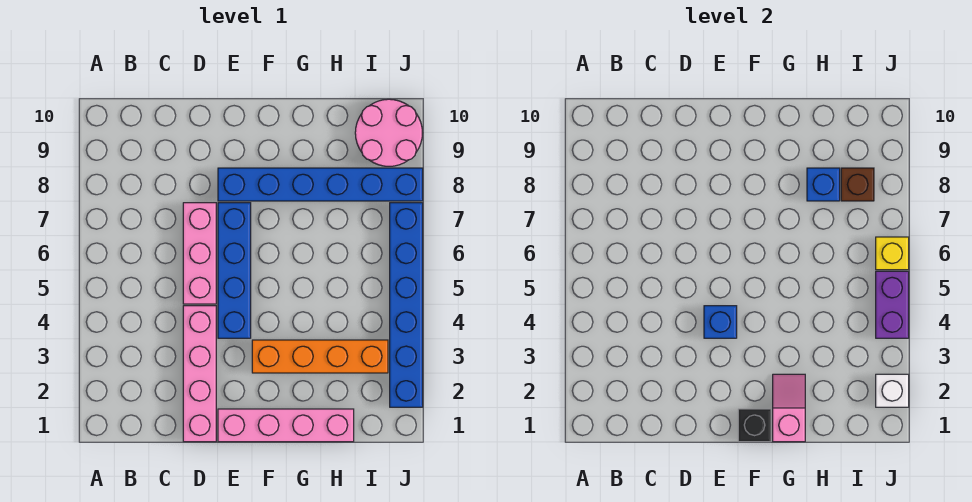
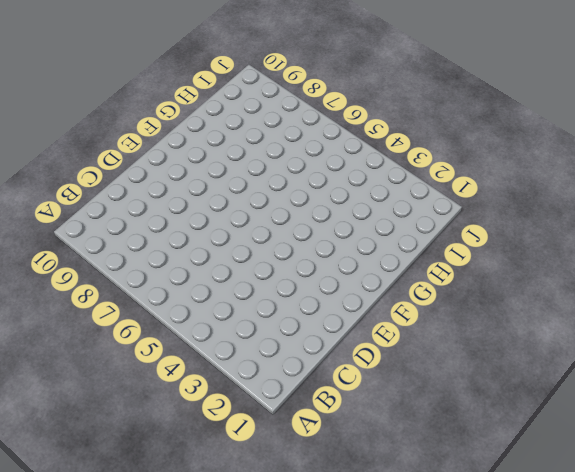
none -> pink 1x4 brick [183,306,216,442]
none -> pink 1x3 brick [183,203,216,304]
none -> pink 1x4 brick [218,409,354,442]

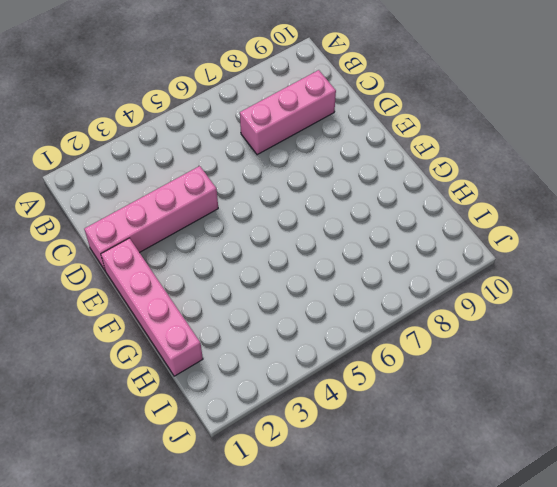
pink 1x3 brick [240,70,336,155] -> pink 1x3 brick moved to [183,203,216,304]
none -> blue 1x4 brick [218,203,251,338]
none -> blue 1x6 brick [218,168,423,201]
none -> orange 1x4 brick [252,340,388,373]

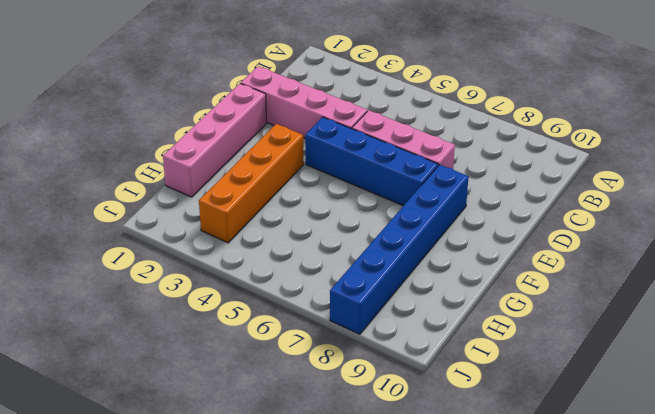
none -> pink 2x2 round brick [355,99,422,166]
none -> blue 1x6 brick [390,203,423,407]
none -> blue 1x1 brick [704,306,737,338]

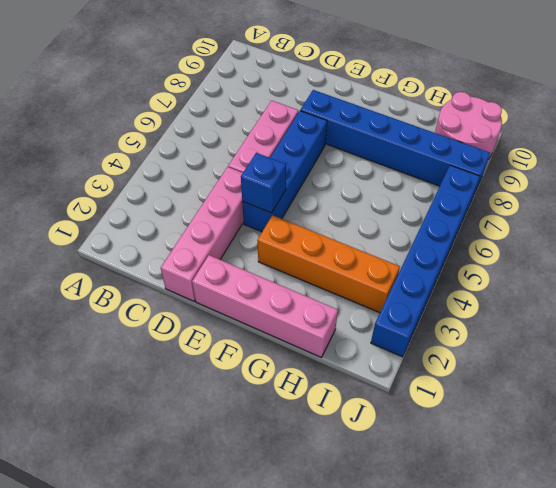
none -> black 1x1 brick [738,409,771,442]
none -> pink 1x2 slope [773,374,805,442]
none -> blue 1x1 brick [807,168,840,201]

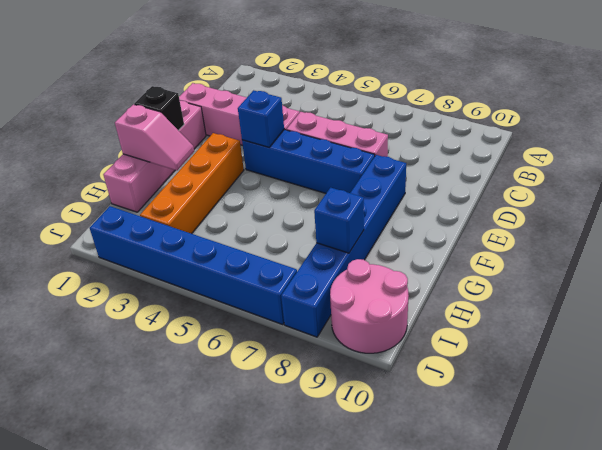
none -> brown 1x1 brick [841,168,874,201]
none -> white 1x1 brick [876,374,909,407]
none -> purple 1x2 brick [876,271,909,338]

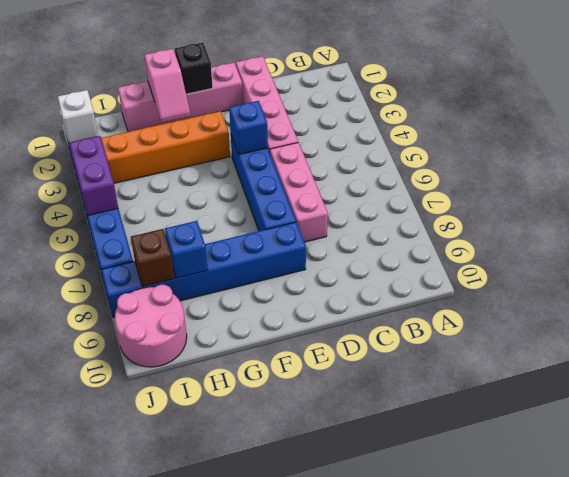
none -> yellow 1x1 brick [876,237,909,270]

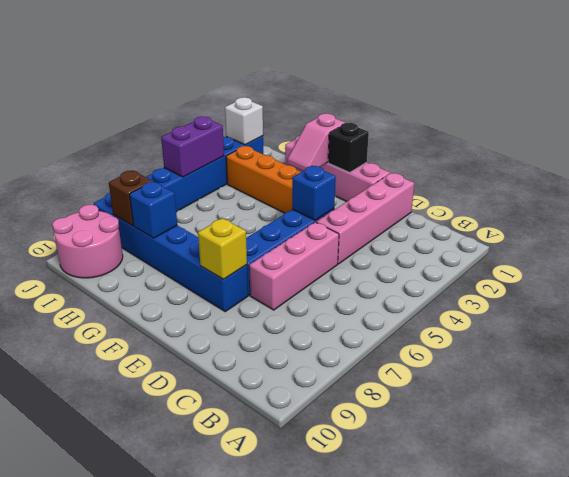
yellow 1x1 brick [198,218,247,279] -> yellow 1x1 brick moved to [876,237,909,270]

